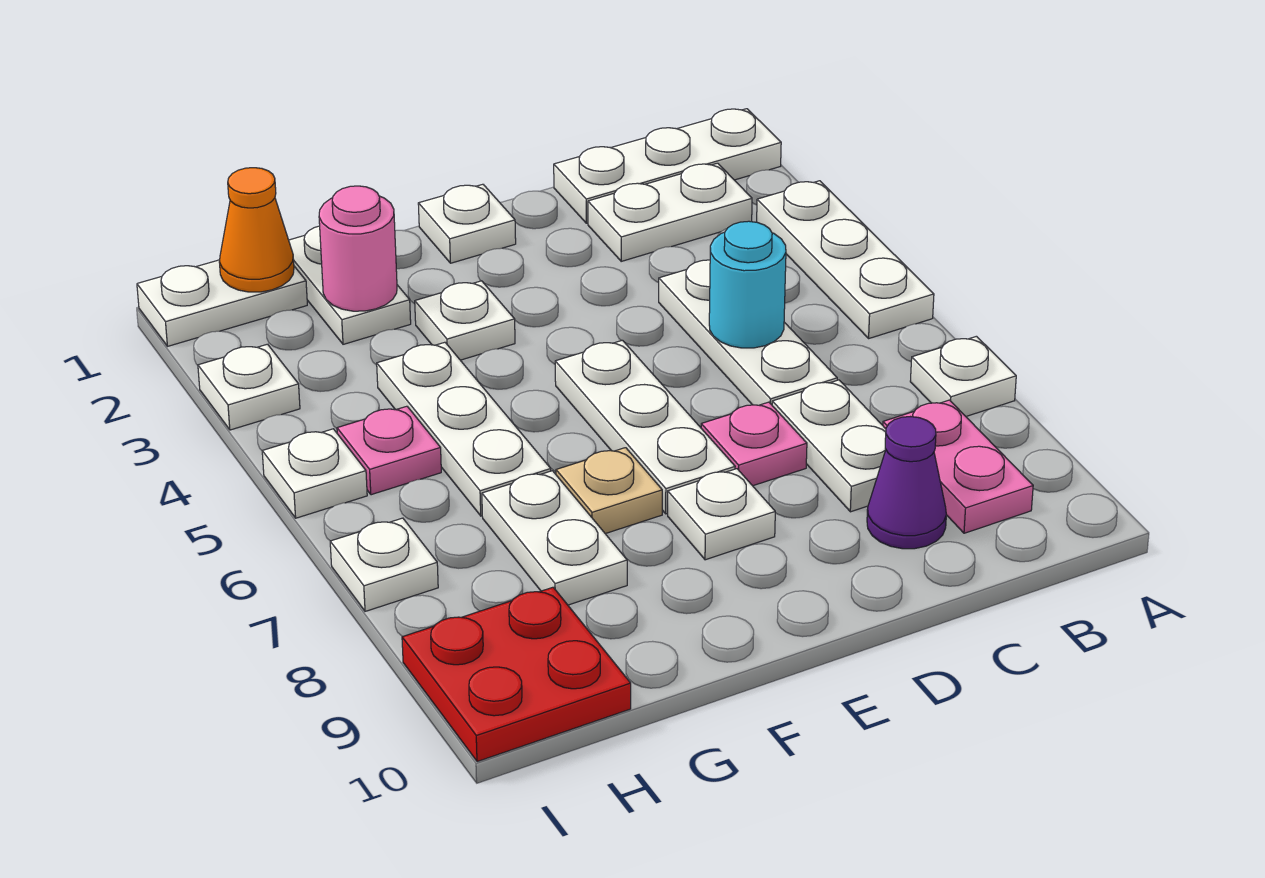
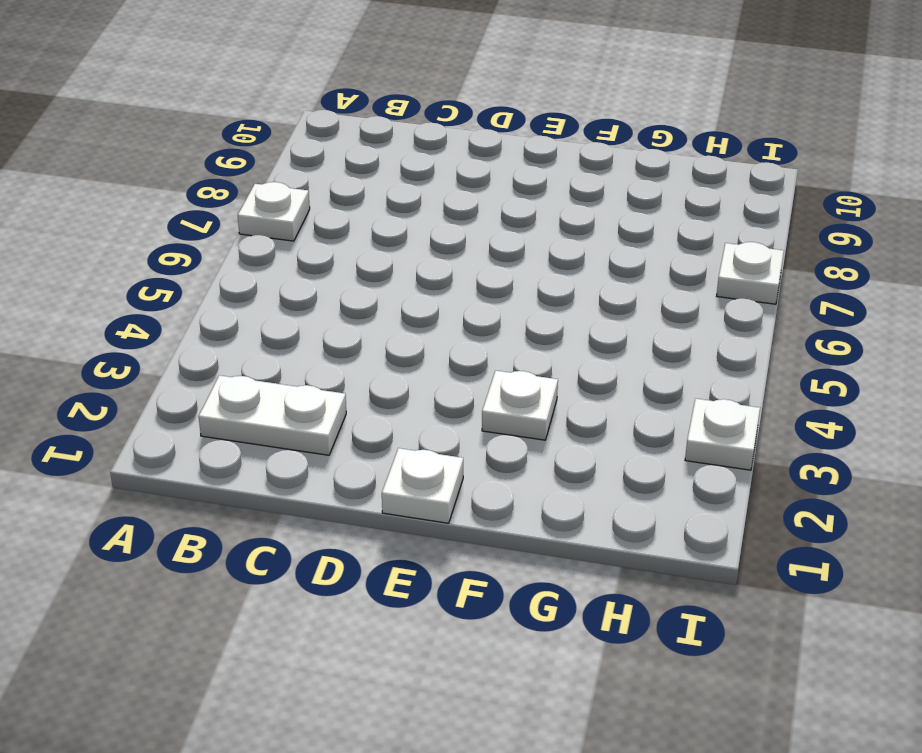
none -> white 1x3 plate [554,109,781,223]
none -> white 1x3 plate [757,181,934,338]
none -> pink 1x2 plate [883,400,1033,533]

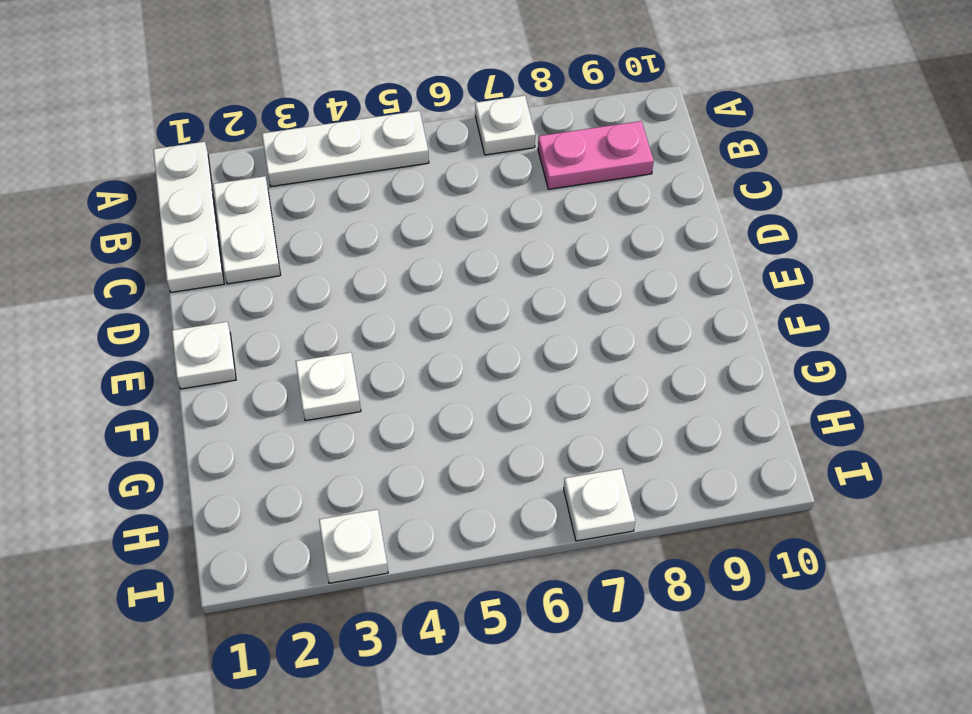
none -> white 1x3 plate [659,260,837,405]
none -> white 1x2 plate [772,380,886,512]
none -> purple 1x1 cone [867,417,946,549]

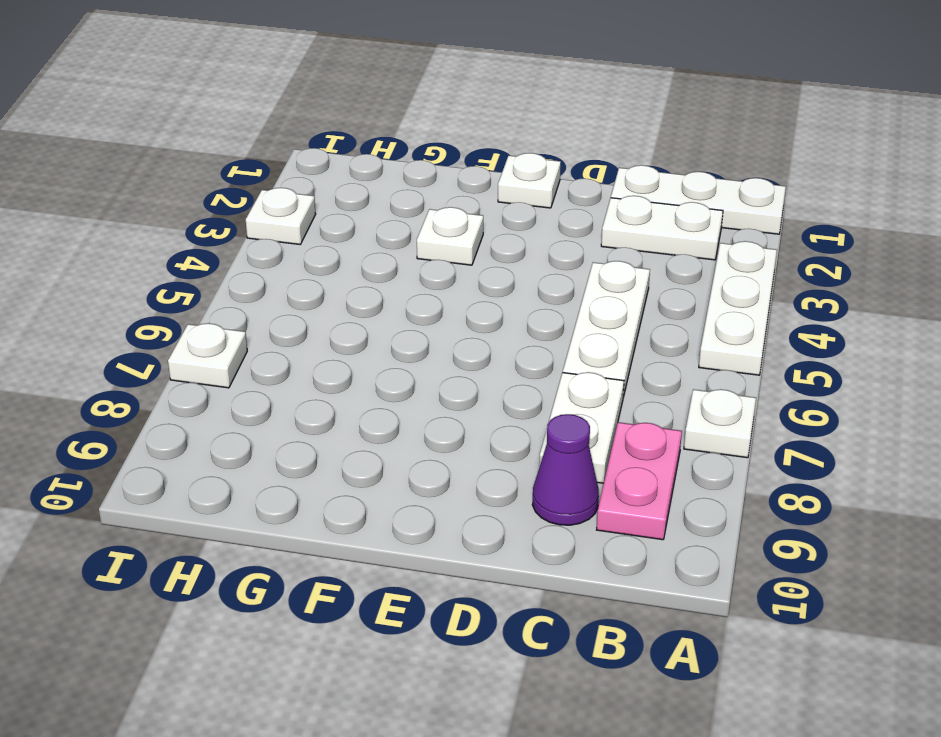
none -> pink 1x1 plate [701,402,807,486]
none -> white 1x3 plate [555,340,735,514]
none -> white 1x1 plate [668,469,775,560]

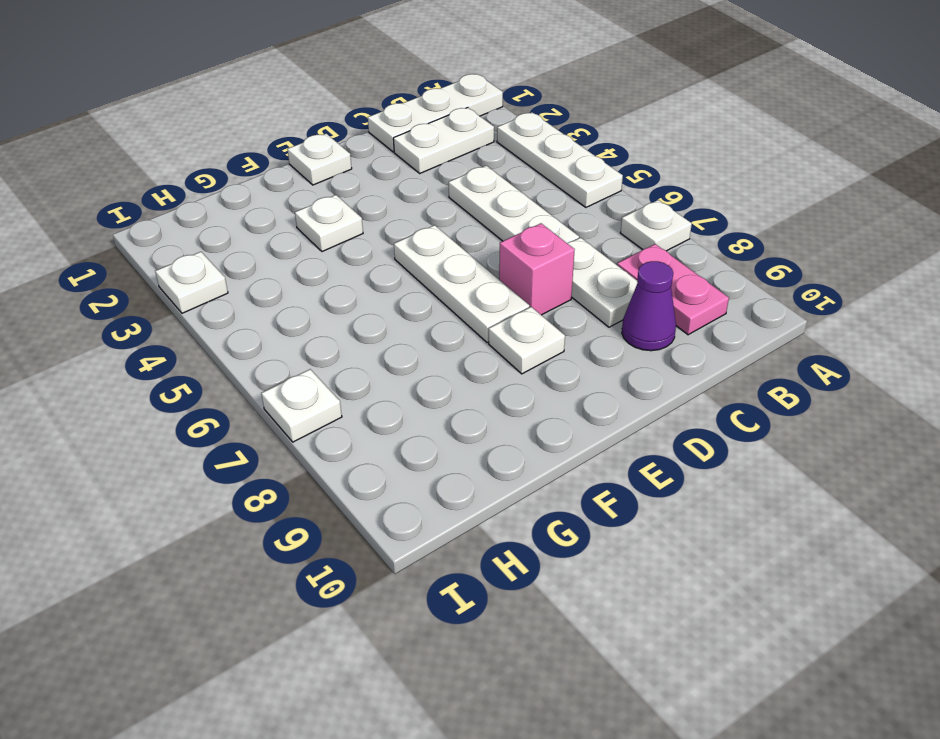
pink 1x1 brick [499,223,575,315] -> pink 1x1 plate [701,402,807,486]
none -> tan 1x1 plate [556,448,662,534]
none -> white 1x2 plate [289,226,411,344]
none -> white 1x3 plate [377,342,551,516]

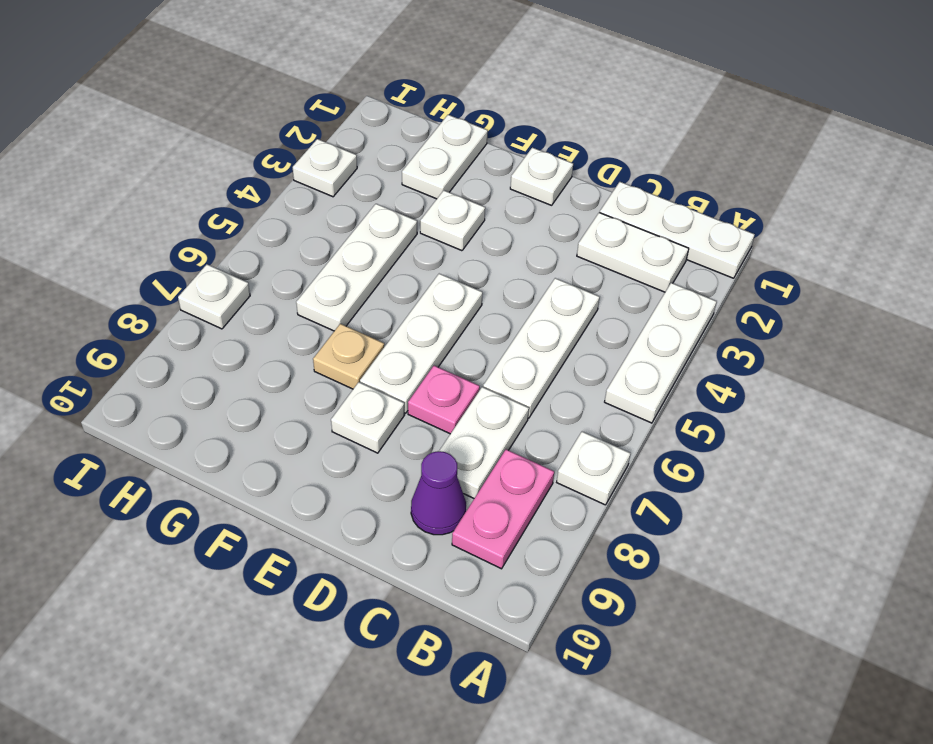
none -> white 1x2 plate [482,471,627,605]
none -> white 1x2 plate [137,260,307,346]
none -> pink 1x1 plate [337,406,441,495]

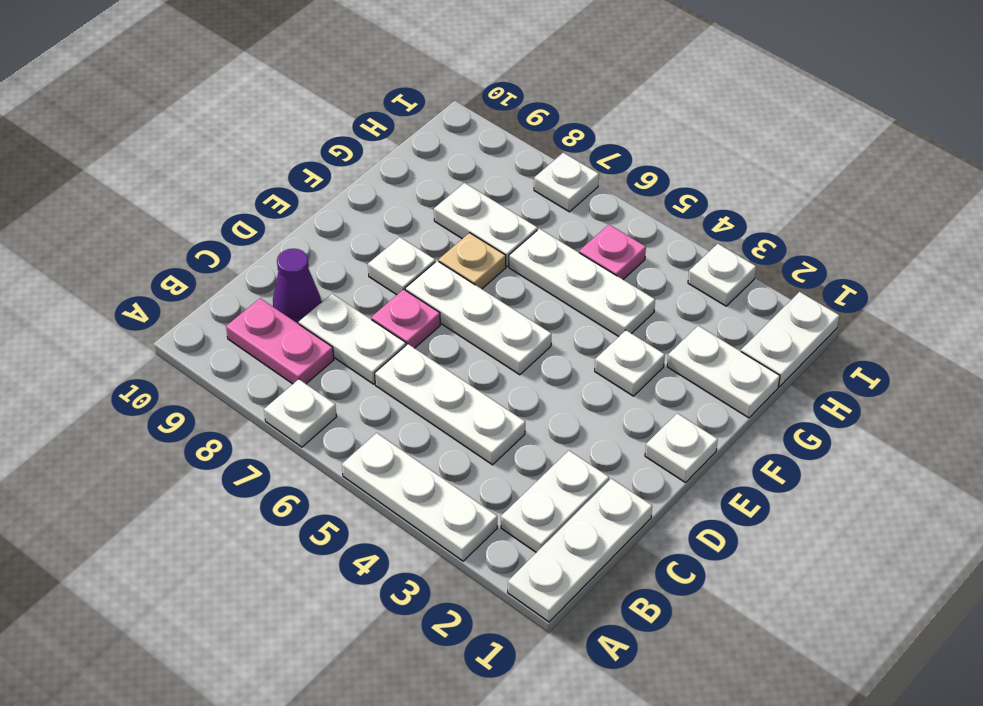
none -> red 2x2 plate [402,587,631,762]
none -> white 1x1 plate [262,429,367,518]
none -> cyan 1x1 round brick [709,221,786,348]

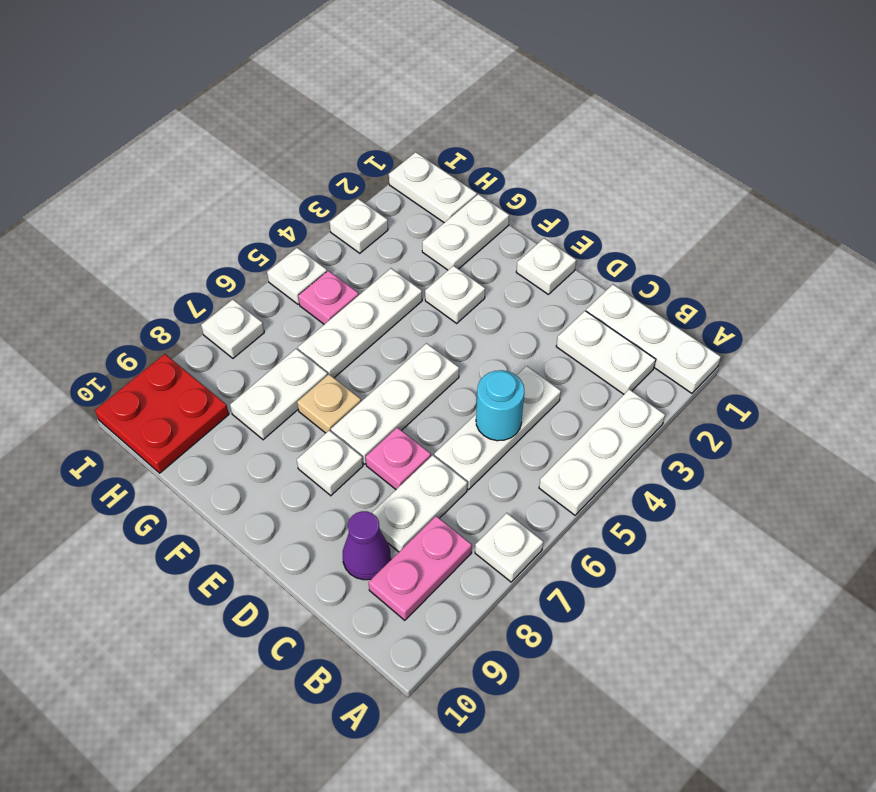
none -> pink 1x1 round brick [319,186,397,311]
none -> orange 1x1 cone [219,168,294,292]

